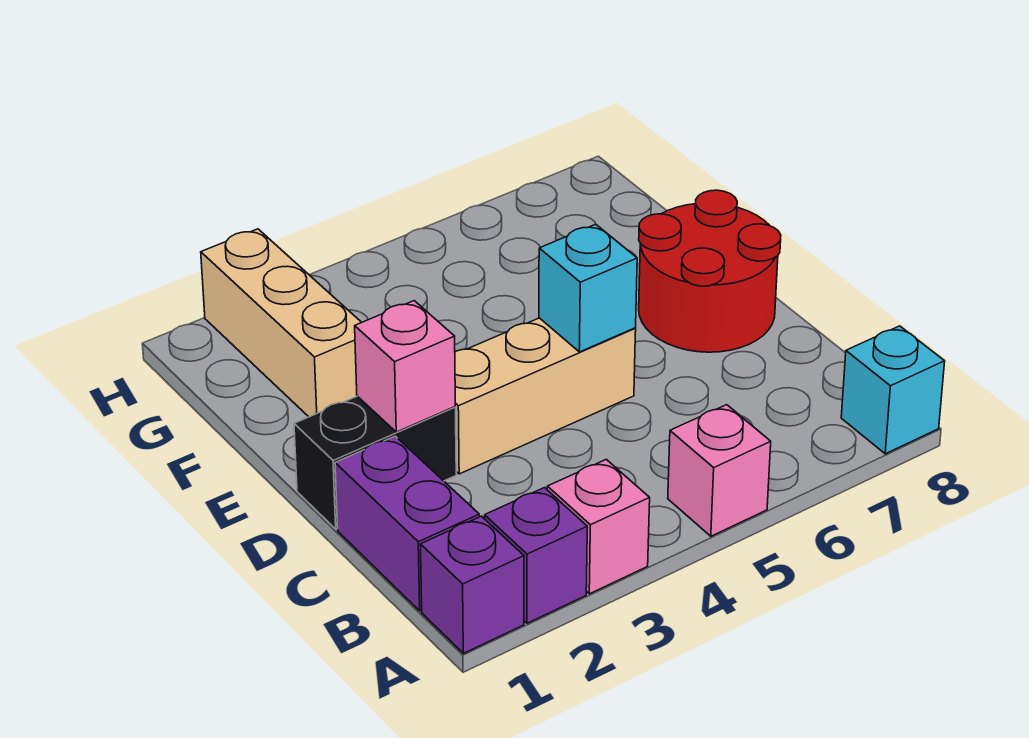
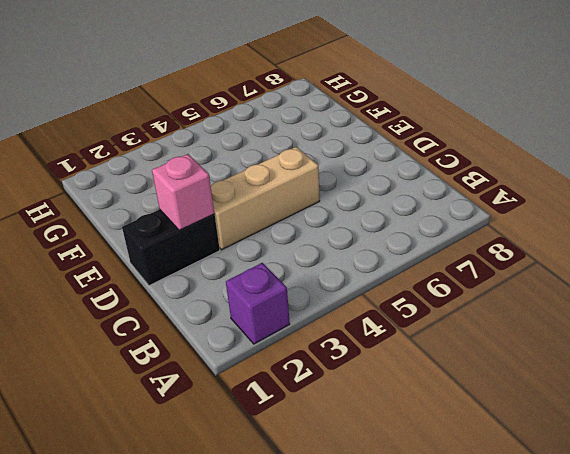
none -> purple 1x1 brick [420,516,524,653]
none -> pink 1x1 brick [547,459,650,594]
none -> pink 1x1 brick [668,405,771,536]

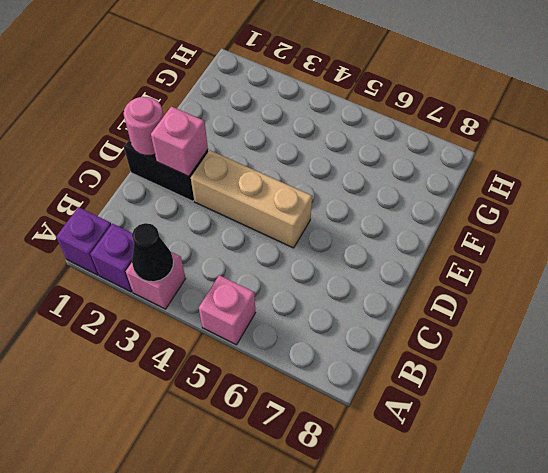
black 1x1 cone [132,223,173,282] -> none
pink 1x1 round brick [124,97,164,155] -> none
none -> cyan 1x1 brick [841,326,945,454]
none -> purple 1x2 brick [335,436,479,611]
none -> red 2x2 round brick [639,190,781,352]

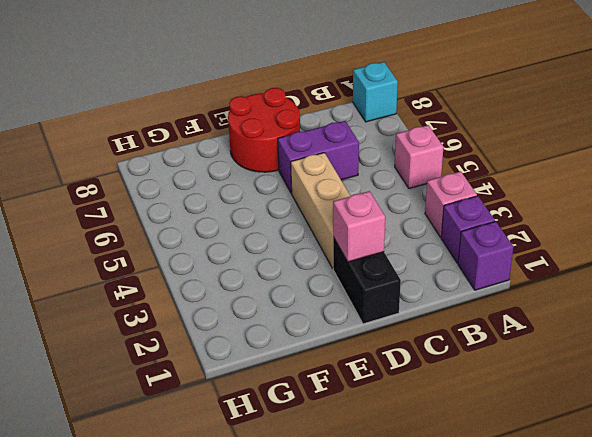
purple 1x2 brick [278,121,359,193] -> purple 1x2 brick moved to [335,436,479,611]
none -> tan 1x3 brick [201,229,361,417]
none -> cyan 1x1 brick [539,224,637,352]

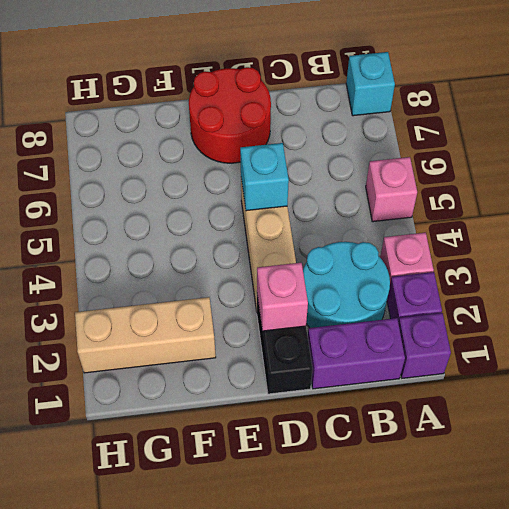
cyan 2x2 round brick [303,242,390,328] -> none

